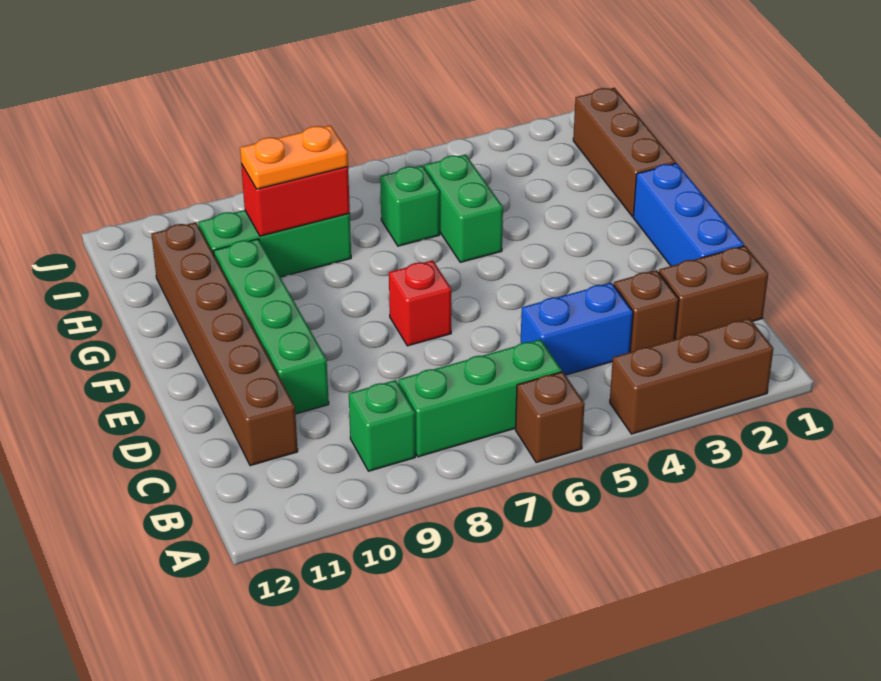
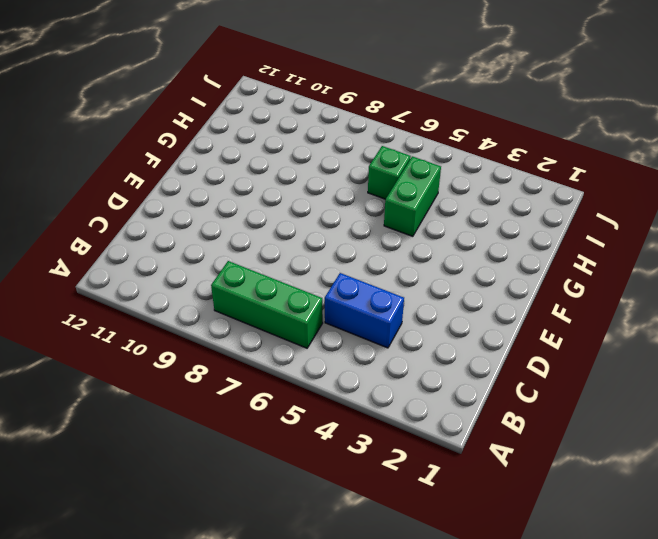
none -> brown 1x3 brick [610,318,773,434]
none -> brown 1x1 brick [516,372,585,463]
none -> green 1x1 brick [349,380,415,471]

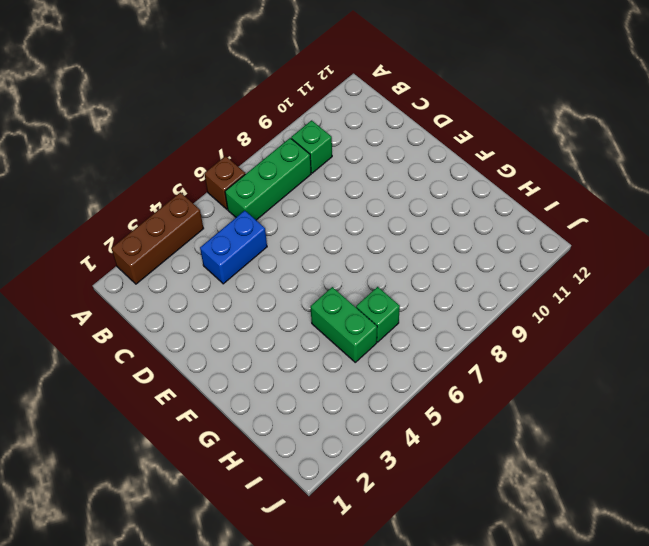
none -> brown 1x2 brick [659,246,768,339]
none -> brown 1x1 brick [614,270,679,352]
none -> brown 1x6 brick [152,222,298,466]

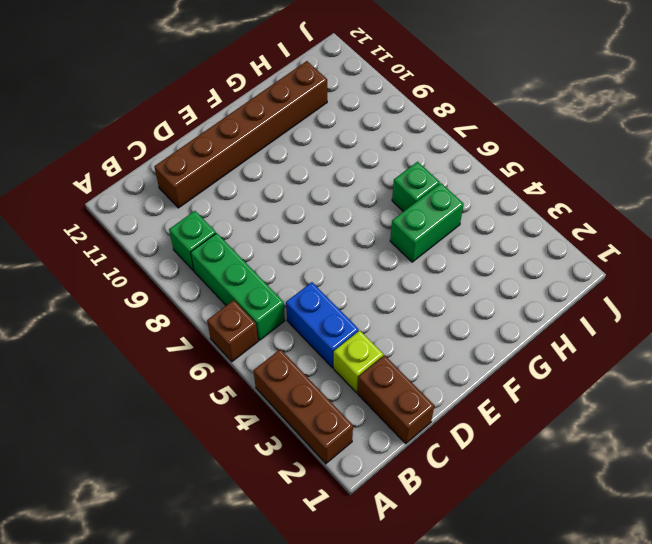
lime 1x1 brick [334,331,383,392] -> brown 1x1 brick [614,270,679,352]
none -> blue 1x3 brick [633,163,744,266]
none -> green 1x4 brick [214,239,329,414]
none -> red 1x1 brick [389,260,451,346]

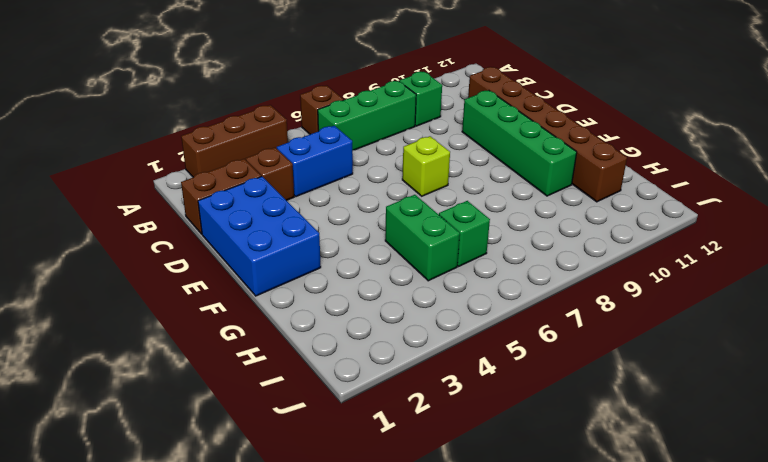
blue 2x3 brick [198,176,321,296] -> blue 1x3 brick [633,163,744,266]
lime 1x1 brick [402,136,450,196] -> red 1x1 brick [389,260,451,346]
none -> brown 1x3 brick [573,88,676,217]
none -> green 1x3 brick [198,210,351,277]
none -> red 1x2 brick [241,164,350,236]

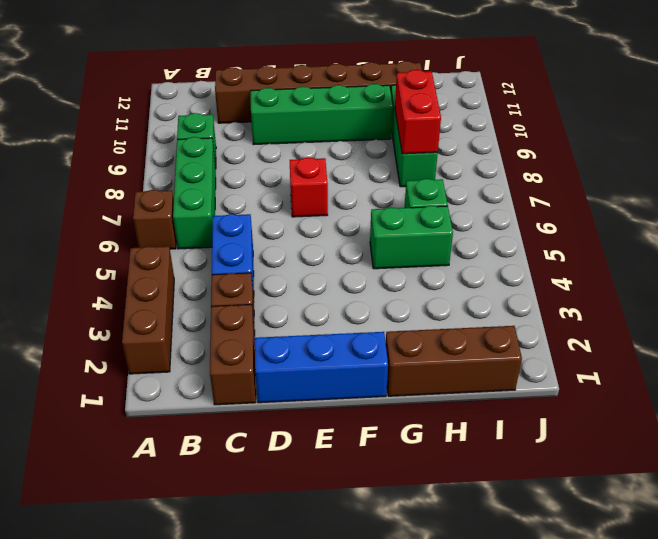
none -> orange 1x2 plate [240,125,348,189]

